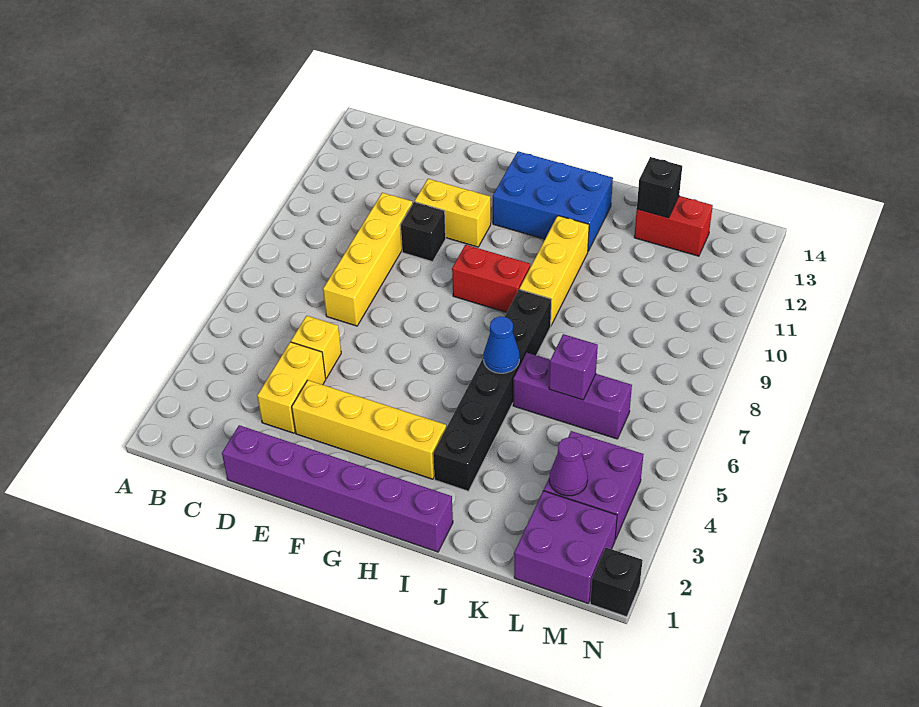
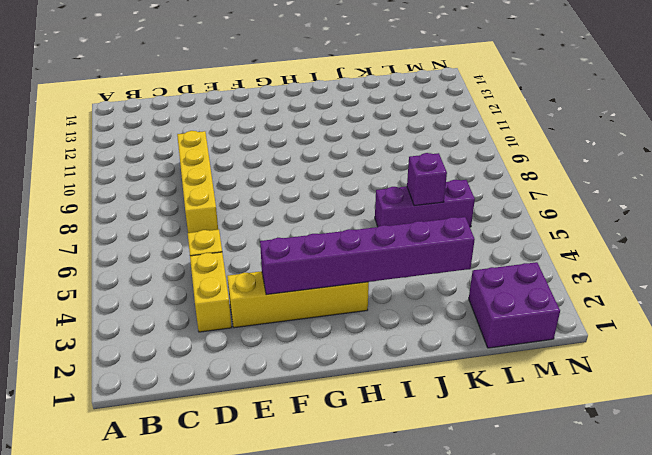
purple 1x6 brick [260,217,475,295] -> purple 1x6 brick moved to [222,425,453,552]
none -> black 1x1 brick [401,202,446,262]
none -> yellow 1x2 brick [415,179,491,247]
none -> red 1x2 brick [452,245,530,313]

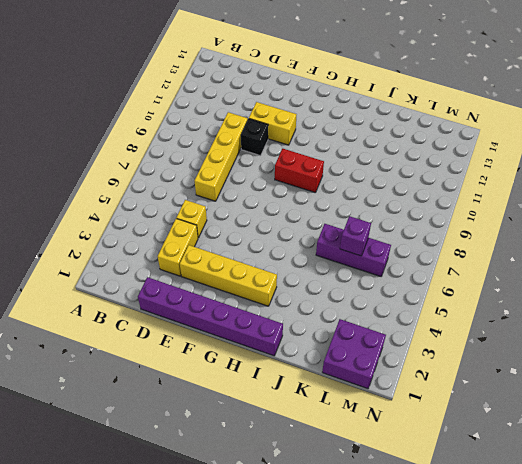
none -> blue 2x3 brick [493,151,613,251]
none -> black 1x6 brick [433,289,551,491]
none -> yellow 1x3 brick [520,216,589,325]

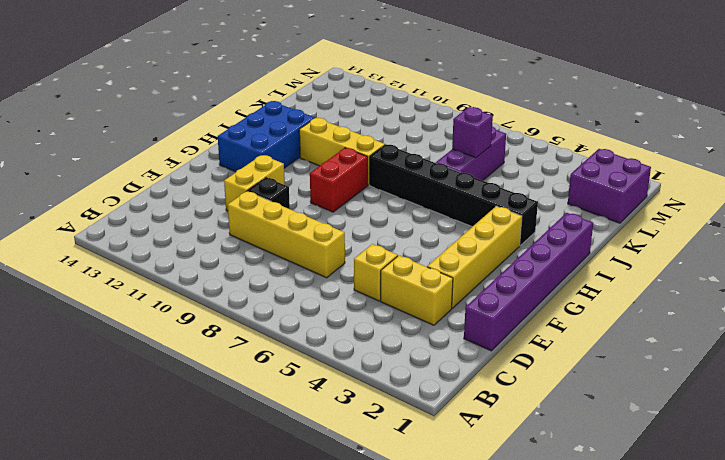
none -> red 1x2 brick [634,196,713,256]
none -> purple 2x2 brick [544,431,643,540]
none -> black 1x1 brick [590,548,643,617]

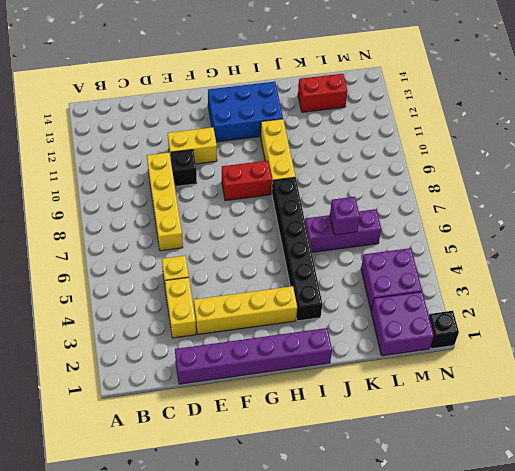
none -> blue 1x1 cone [483,316,520,373]
none -> black 1x1 brick [637,157,682,218]
none -> purple 1x1 cone [549,437,588,496]

